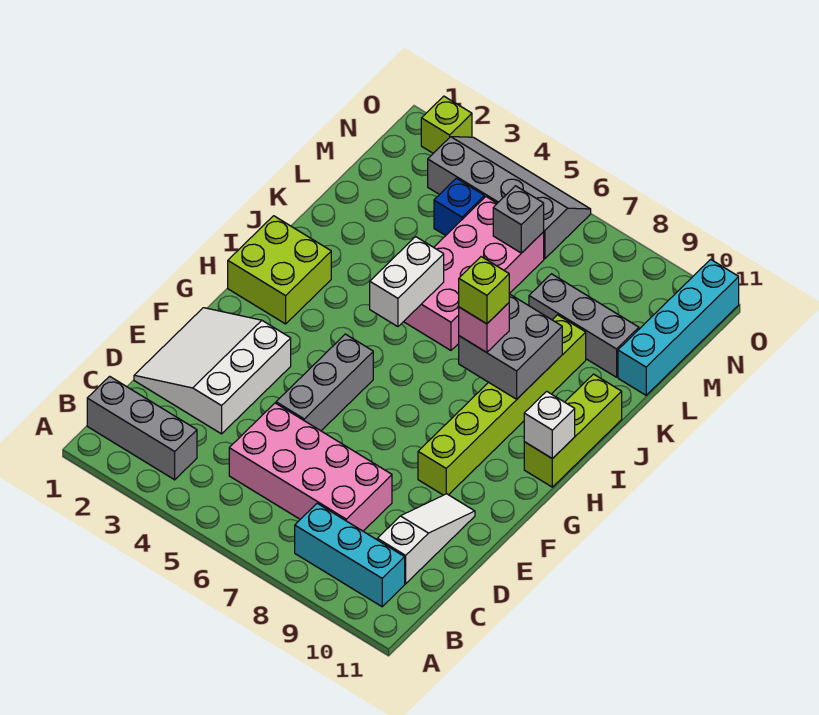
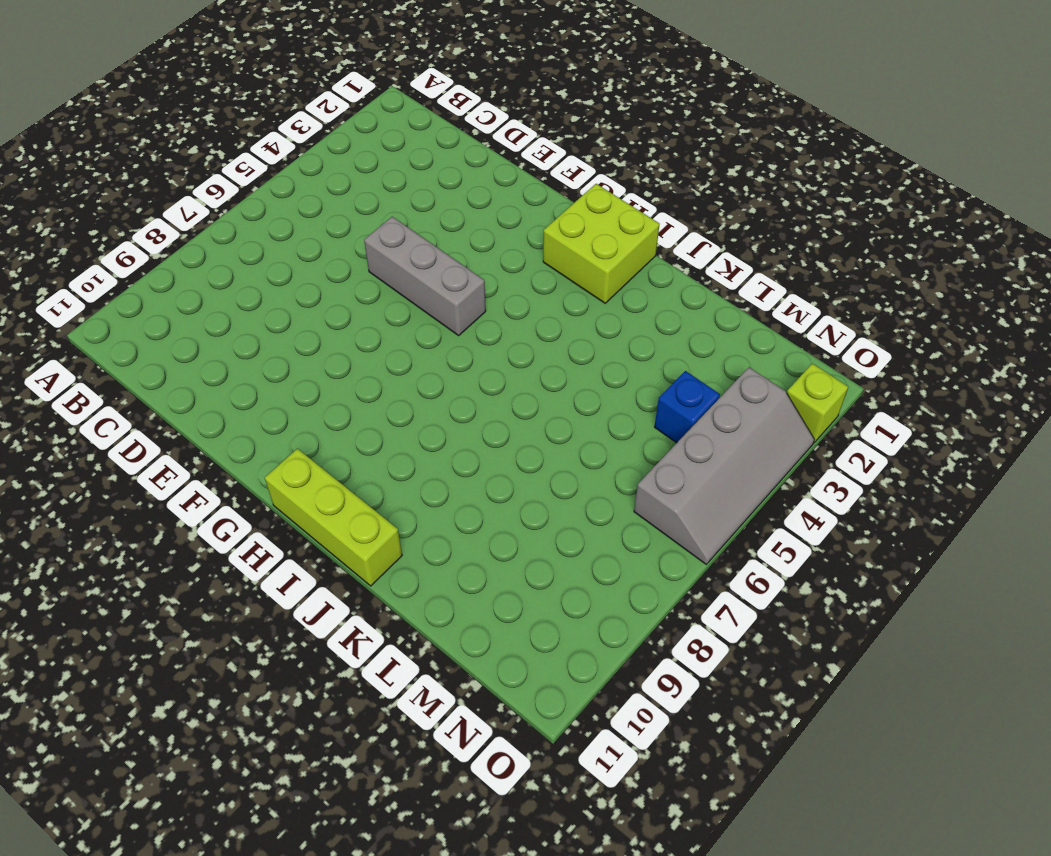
none -> grey 1x3 brick [87,376,197,480]
none -> cyan 1x3 brick [295,503,405,607]
none -> pink 2x4 brick [229,403,392,531]

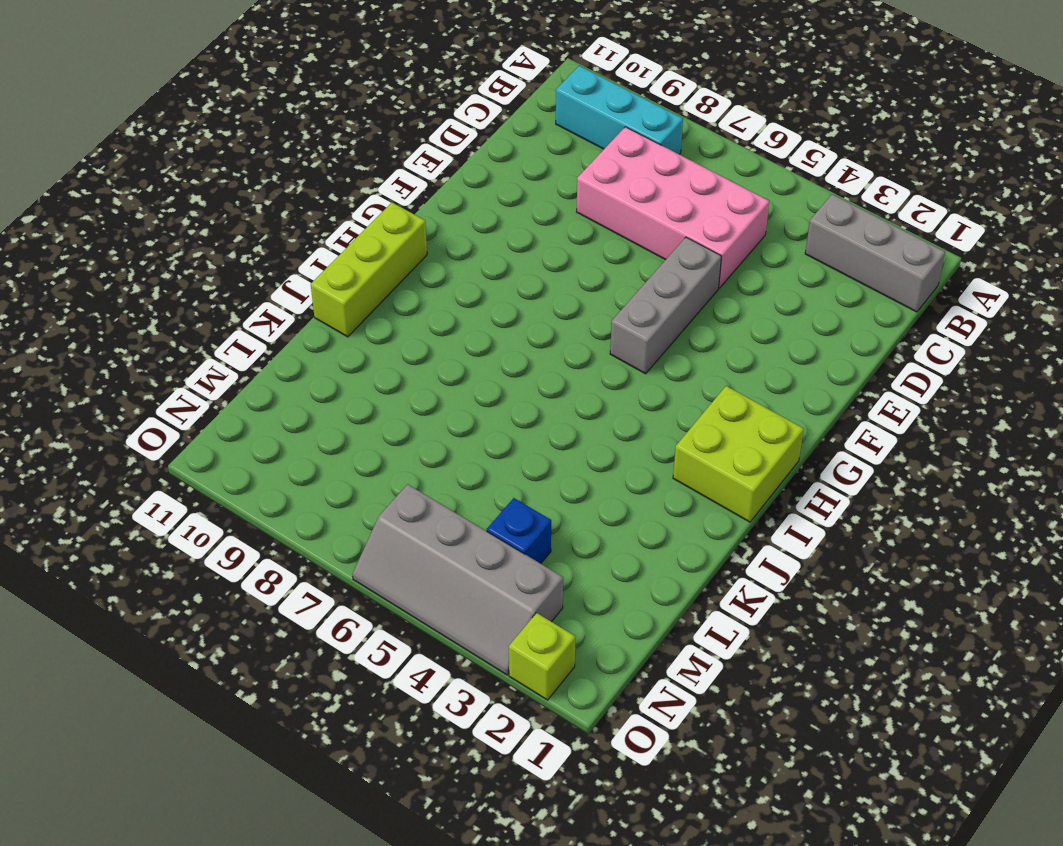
none -> white 1x3 slope [377,494,475,584]
none -> white 3x3 slope [134,308,291,434]
none -> lime 1x6 brick [418,315,586,495]

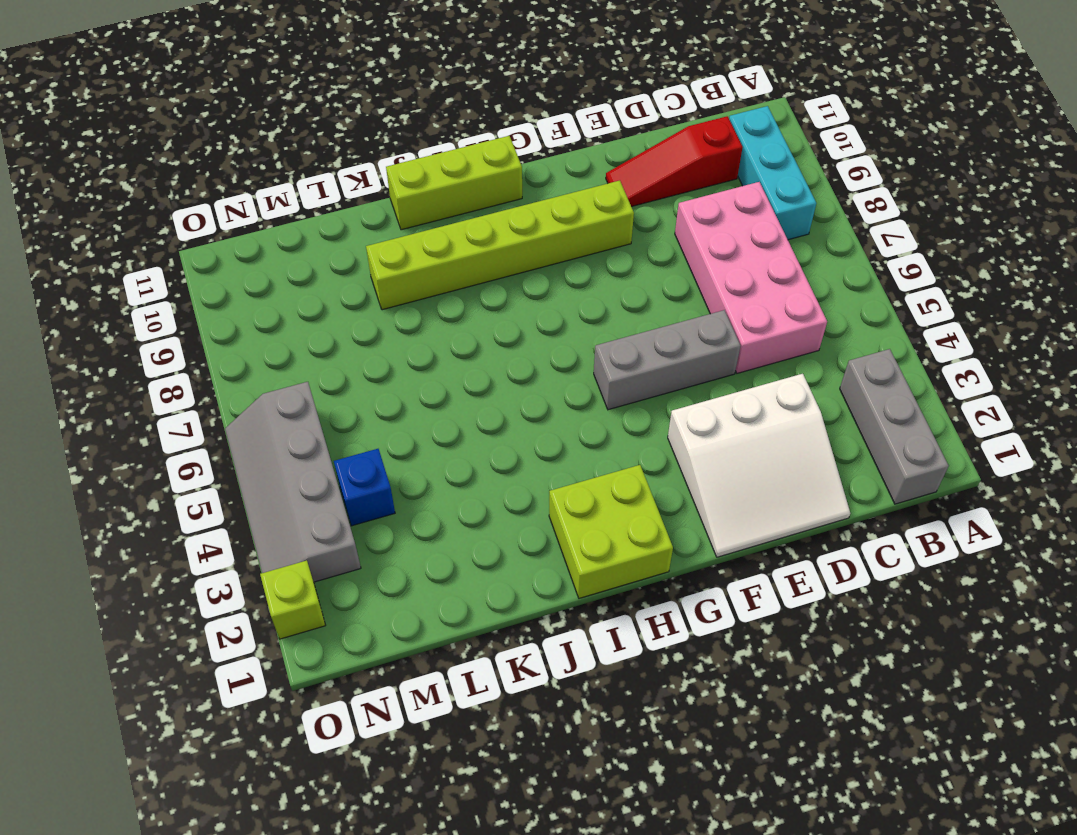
red 1x3 slope [606,116,743,207] -> white 1x3 slope [377,494,475,584]
none -> pink 2x4 brick [404,197,544,350]
none -> grey 1x3 brick [529,274,639,377]
none -> cyan 1x4 brick [618,259,739,395]

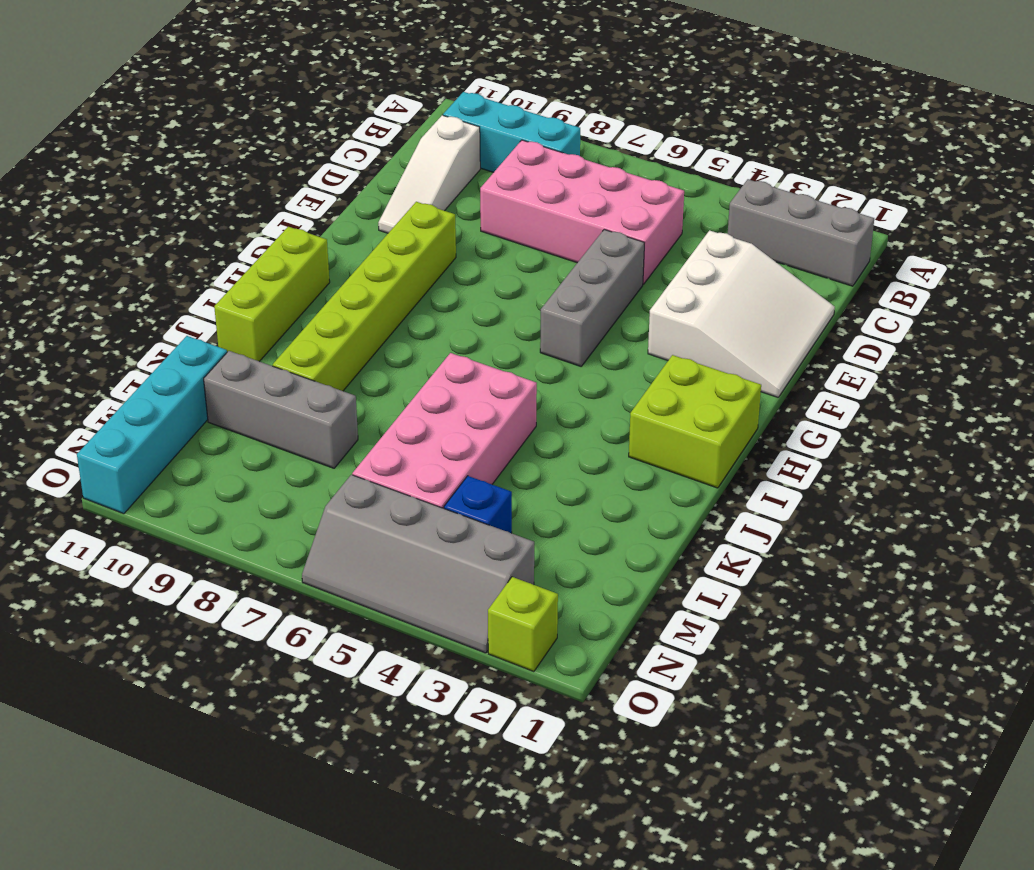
none -> white 1x1 brick [524,391,575,459]
none -> white 1x2 brick [370,237,444,327]
none -> grey 2x2 brick [459,294,562,399]

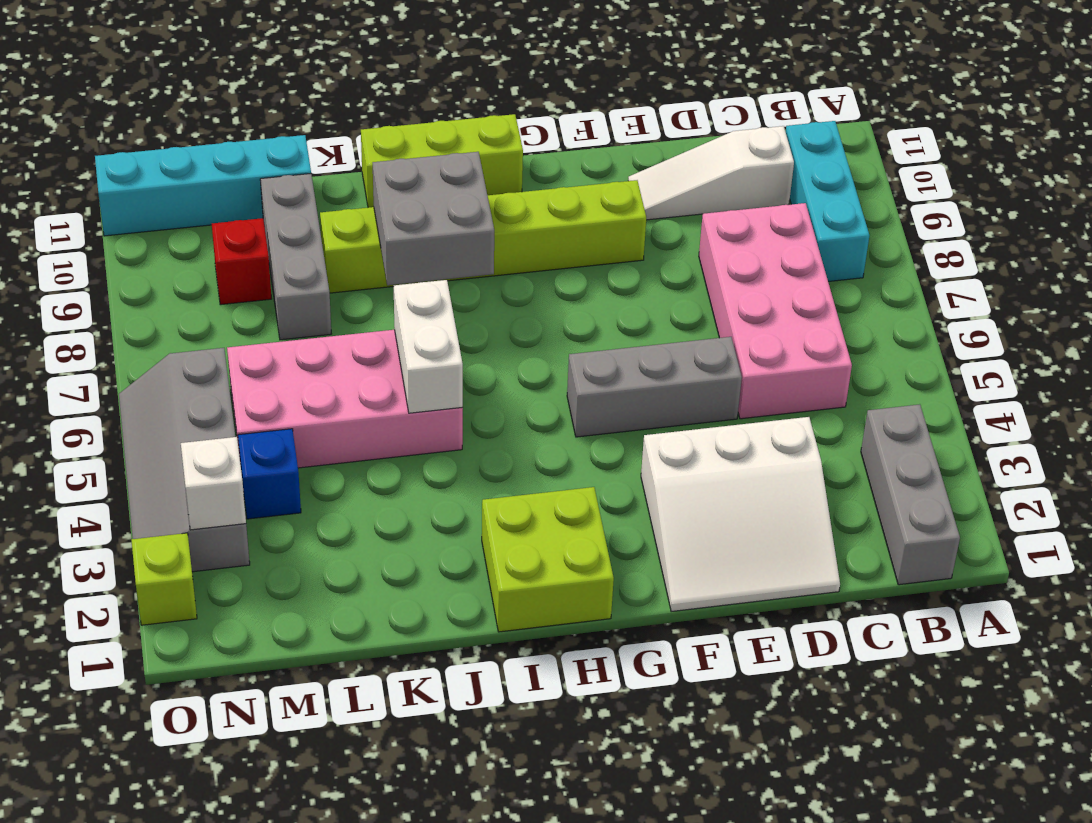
white 1x2 brick [394,280,463,413] -> white 1x2 brick turned to [370,237,444,327]
red 1x1 brick [212,218,272,305] -> none
white 1x1 brick [181,437,246,530] -> white 1x1 brick moved to [524,391,575,459]
none -> grey 1x1 brick [493,186,544,253]
none -> pink 1x1 brick [459,303,509,352]
none -> lime 1x1 brick [459,257,509,324]

